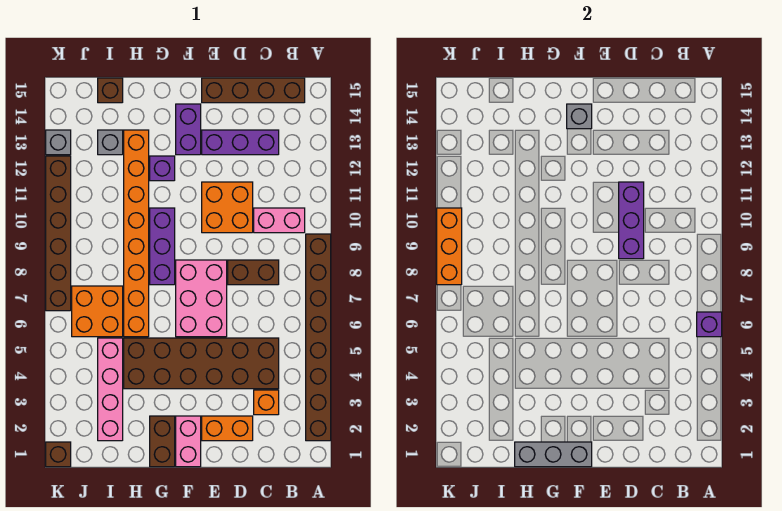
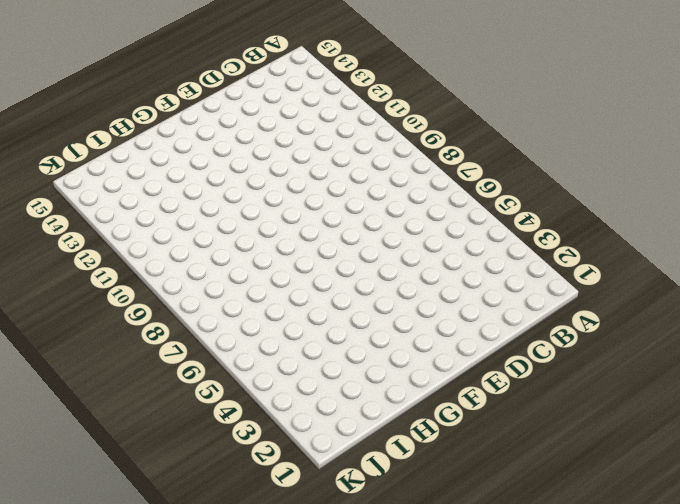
none -> brown 1x8 brick [306,234,331,441]
none -> pink 1x2 brick [254,208,305,233]
none -> brown 1x4 brick [202,78,305,103]

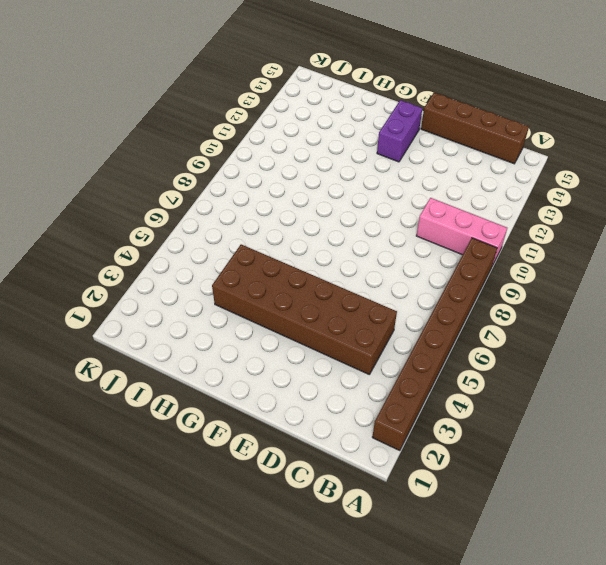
pink 1x3 brick [416,198,507,266] -> pink 1x2 brick [254,208,305,233]
none -> orange 1x1 brick [254,390,279,415]
none -> brown 1x2 brick [228,260,279,285]
none -> purple 1x3 brick [202,130,279,155]

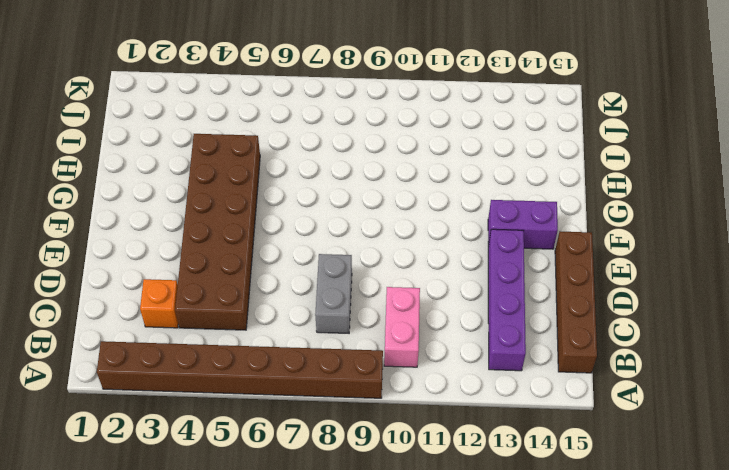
purple 1x4 brick [488,229,526,371] -> purple 1x3 brick [202,130,279,155]
grey 1x2 brick [315,254,352,333] -> brown 1x2 brick [228,260,279,285]
none -> orange 1x2 brick [202,416,253,441]
none -> orange 2x2 brick [202,182,253,233]
none -> pink 2x3 brick [176,260,227,337]

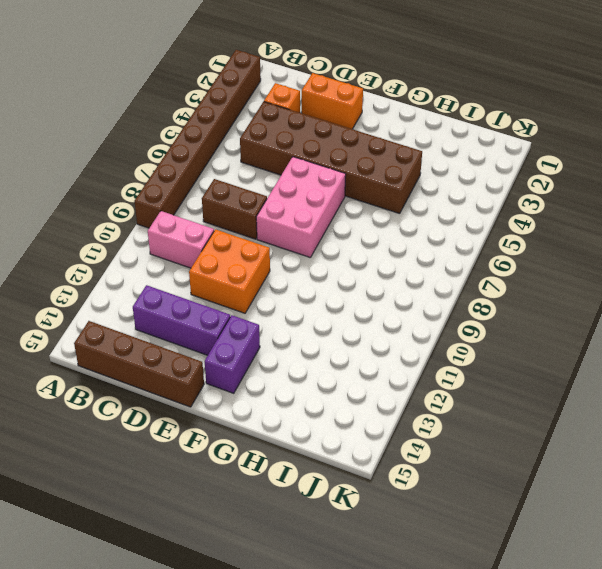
none -> pink 1x2 brick [176,416,201,467]
none -> brown 1x2 brick [150,416,175,467]
none -> purple 1x3 brick [150,208,175,285]

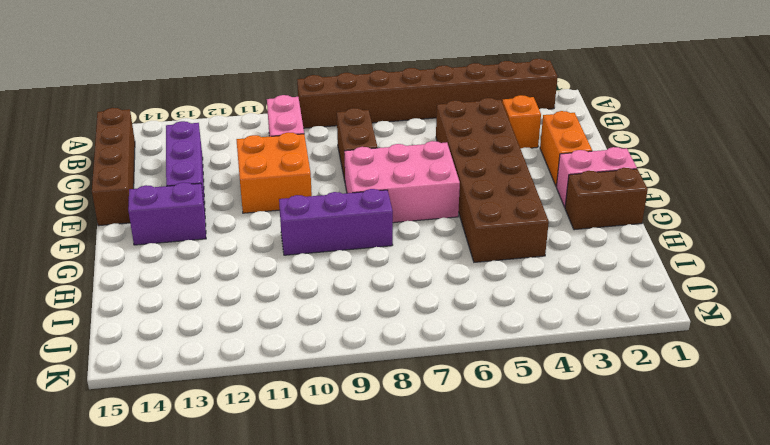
none -> purple 1x1 brick [150,156,175,181]
none -> orange 1x8 brick [124,130,149,337]
none -> pink 1x4 brick [98,338,123,441]

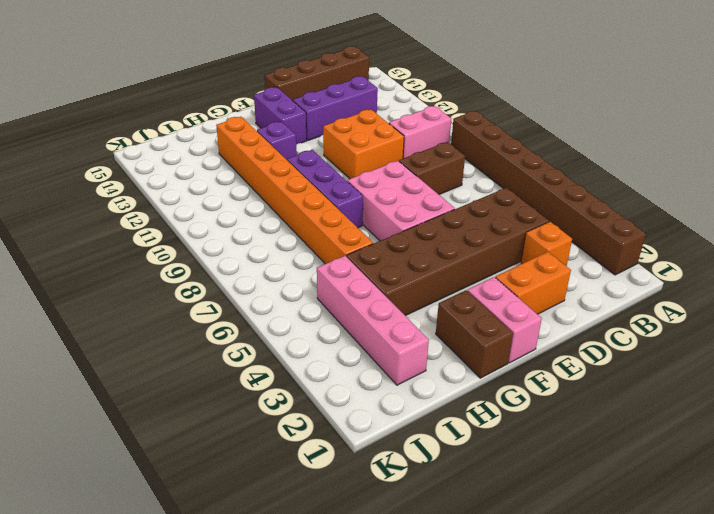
none -> orange 2x2 brick [72,286,123,337]
none -> grey 1x1 brick [98,130,123,155]
none -> brown 1x1 brick [98,78,123,103]

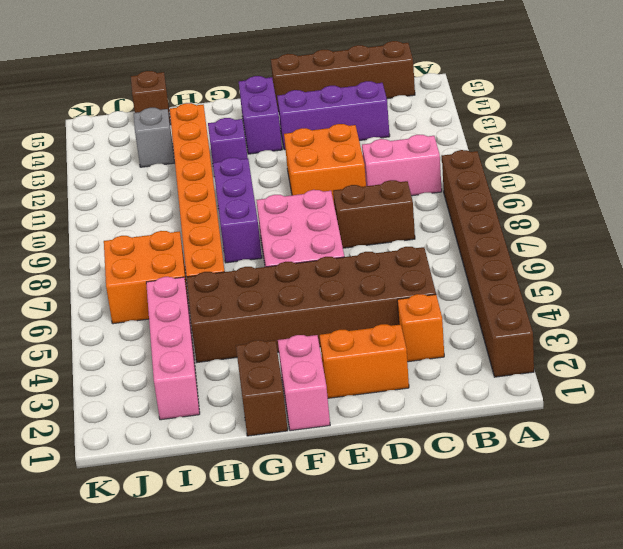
none -> brown 1x1 brick [46,442,71,467]
none -> brown 1x6 brick [46,156,71,311]
none -> grey 1x1 brick [46,130,71,155]

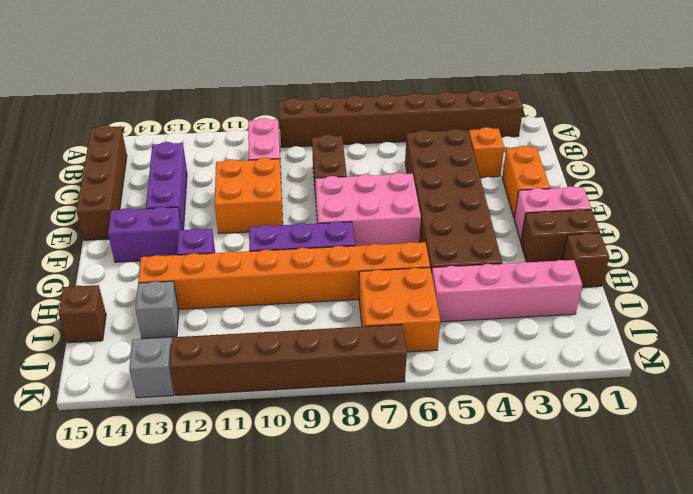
brown 1x1 brick [562,233,609,287] -> brown 1x1 brick moved to [46,442,71,467]
none -> purple 1x1 brick [697,312,722,337]
none -> purple 1x3 brick [619,182,644,259]
none -> grey 1x3 brick [515,442,592,467]

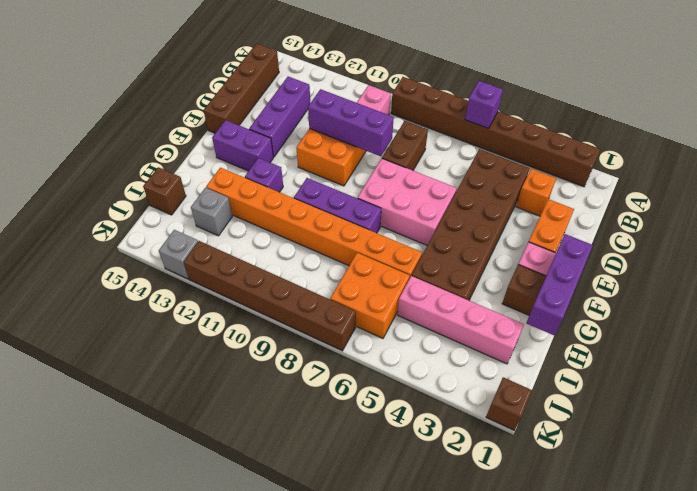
purple 1x3 brick [527,234,593,336] -> grey 1x3 brick [515,442,592,467]
none -> grey 1x1 brick [567,104,592,129]
none -> orange 1x3 brick [437,208,462,285]

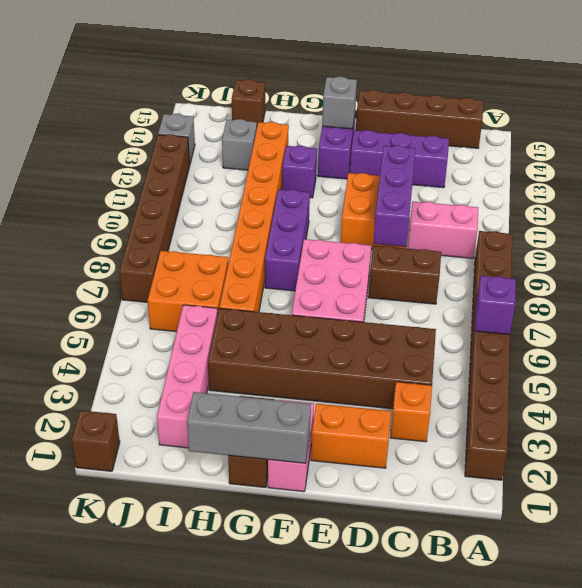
none -> orange 1x3 brick [437,208,462,285]

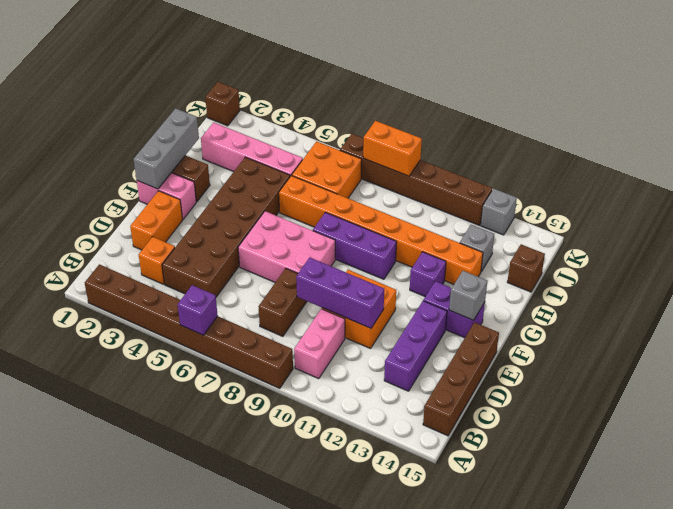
orange 1x2 brick [363,121,422,176] -> orange 1x3 brick [437,208,462,285]

